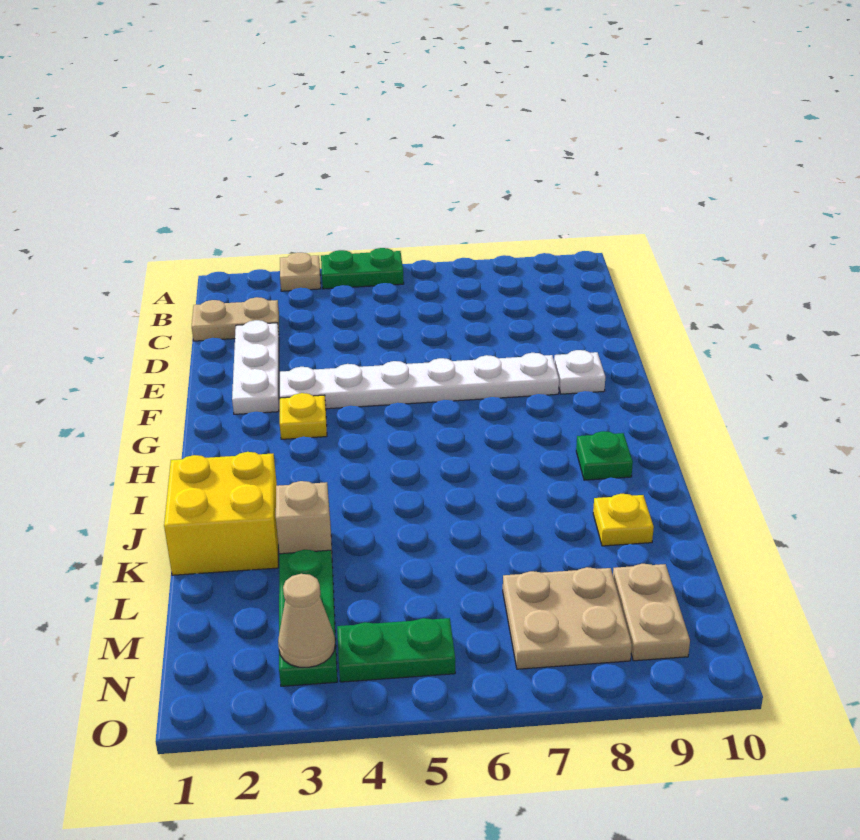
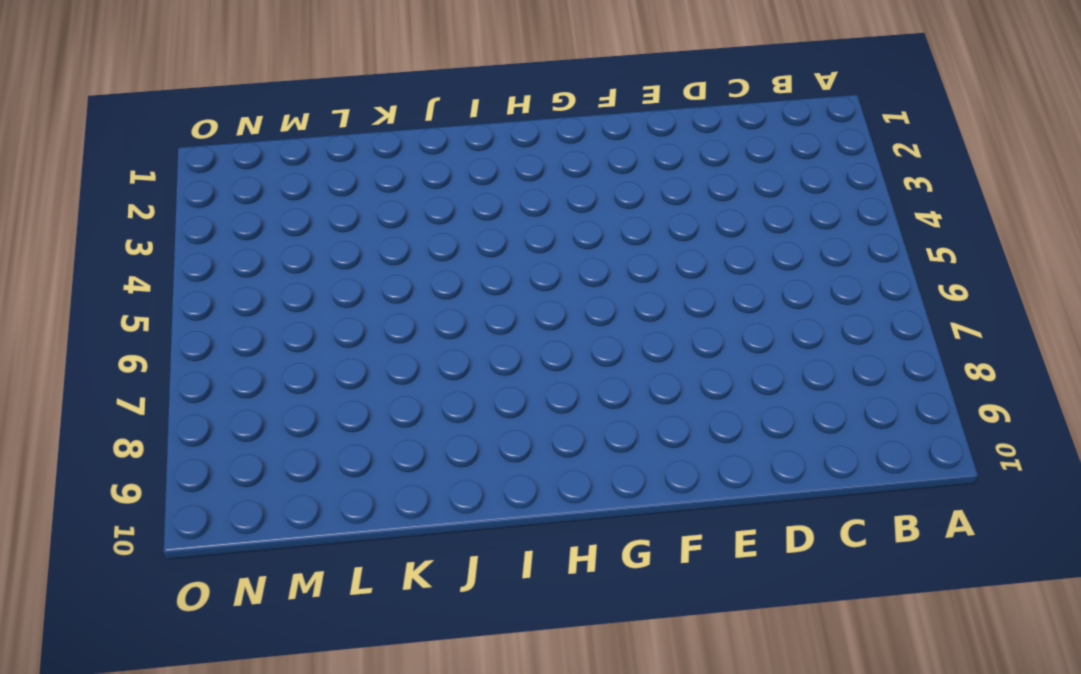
none -> tan 1x1 plate [280,253,321,291]
none -> green 1x2 plate [321,248,404,289]
none -> tan 1x2 plate [192,297,279,341]

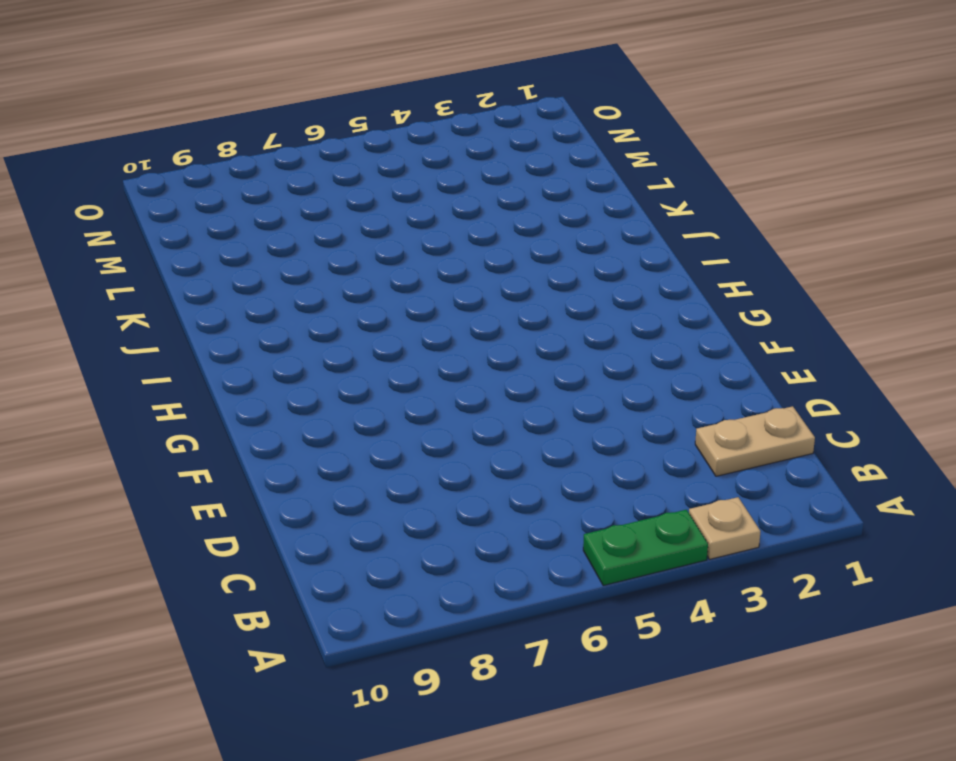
none -> white 1x3 plate [232,320,279,414]
none -> white 1x6 plate [280,353,559,409]
none -> white 1x1 plate [554,350,605,394]

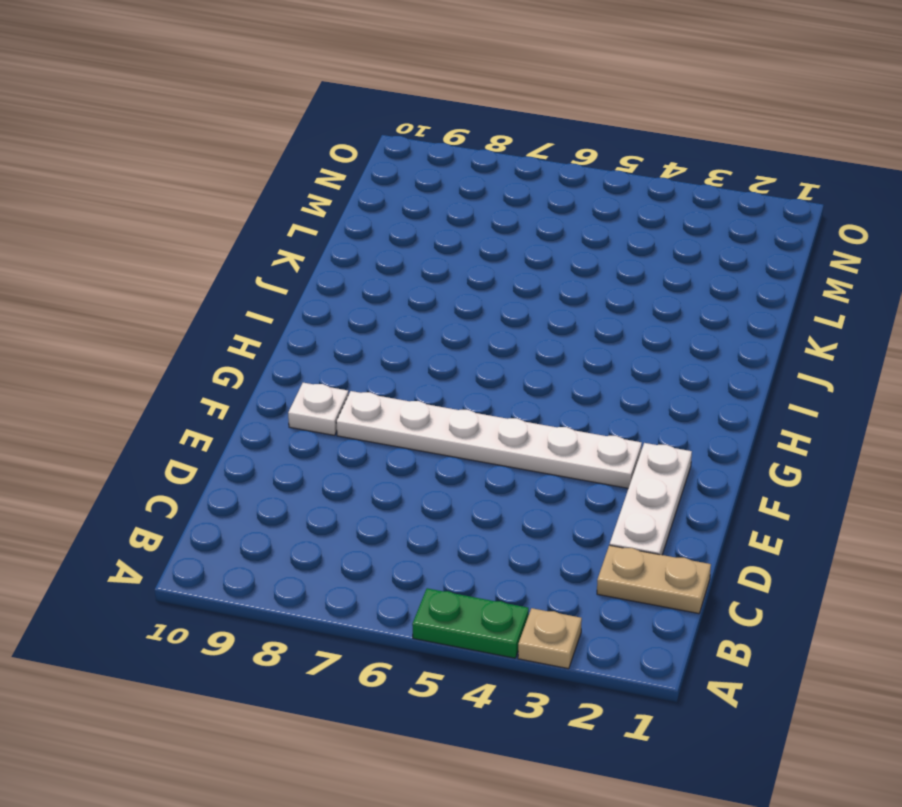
none -> yellow 1x1 plate [280,393,327,439]
none -> green 1x1 plate [576,431,633,480]
none -> yellow 2x2 brick [164,452,278,575]

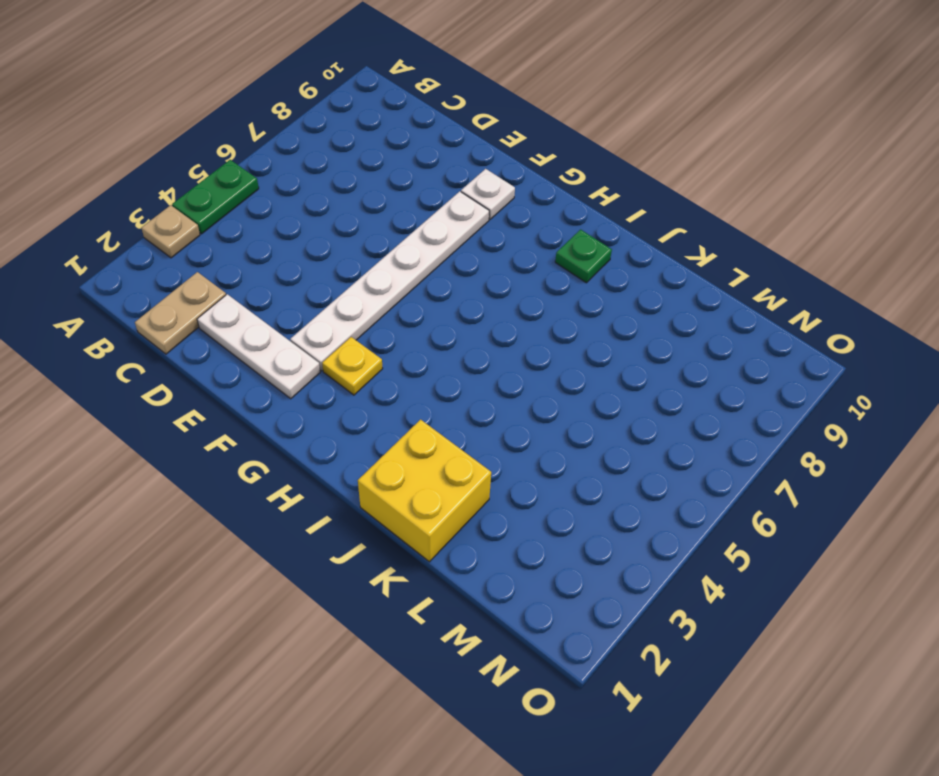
none -> tan 1x1 brick [276,481,332,554]
none -> yellow 1x1 plate [593,494,654,546]
none -> green 1x3 plate [279,550,337,686]

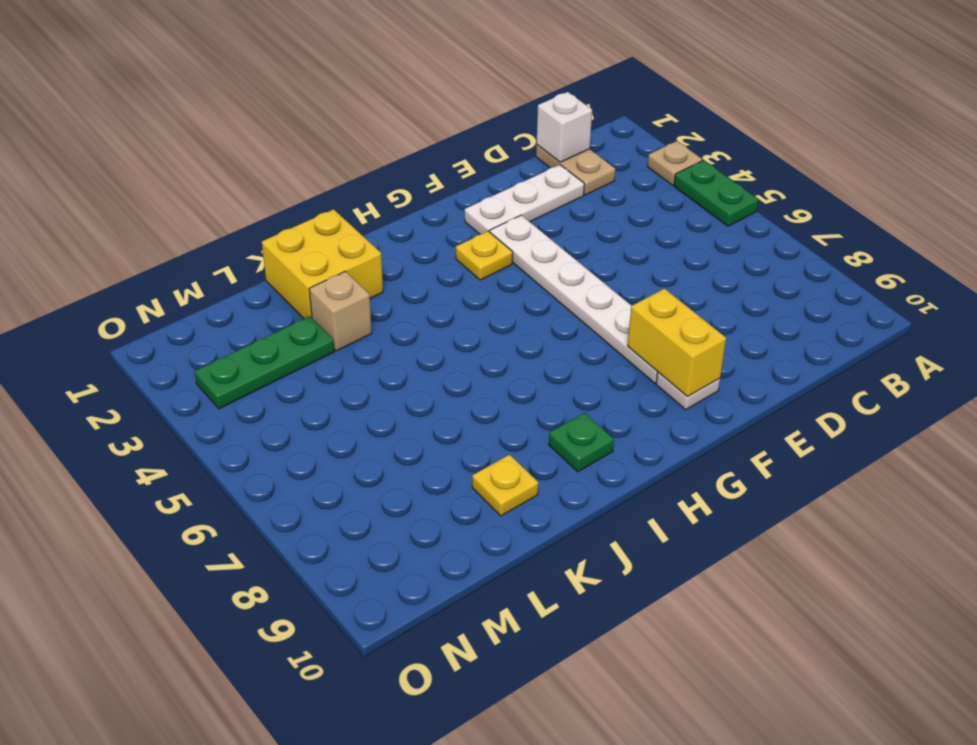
white 1x1 brick [537,92,592,162] -> none
yellow 1x2 brick [628,289,726,396] -> none
none -> tan 2x2 plate [503,567,632,669]
none -> tan 1x2 plate [613,564,690,661]
none -> green 1x2 plate [337,618,455,682]

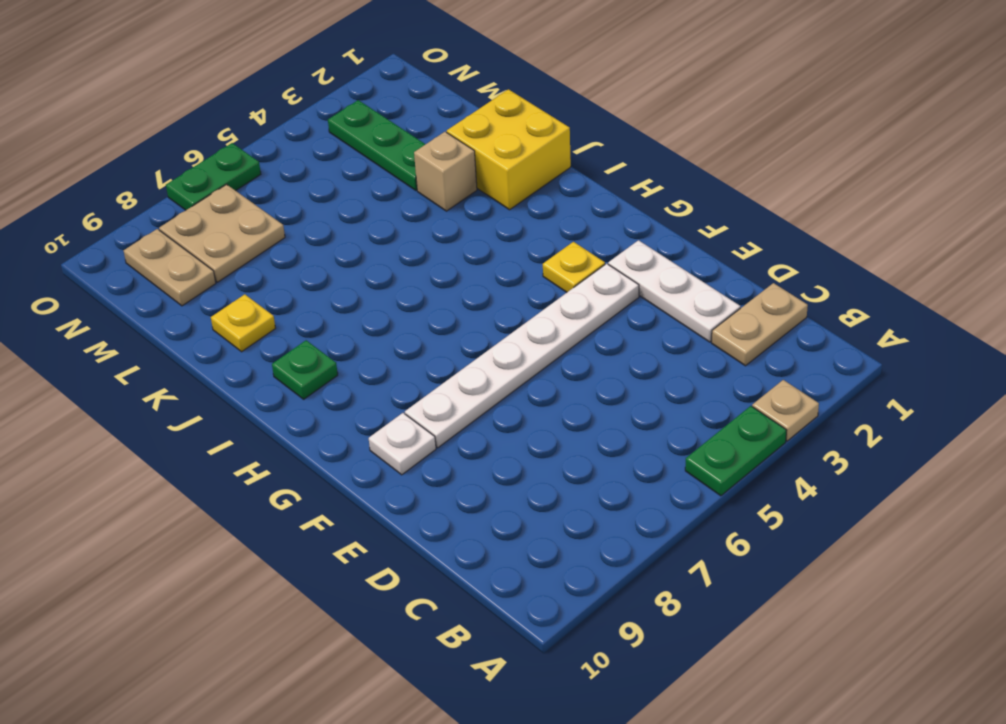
green 1x2 plate [166,143,261,210] -> green 1x2 plate moved to [337,618,455,682]
none -> tan 1x1 cone [278,574,335,668]

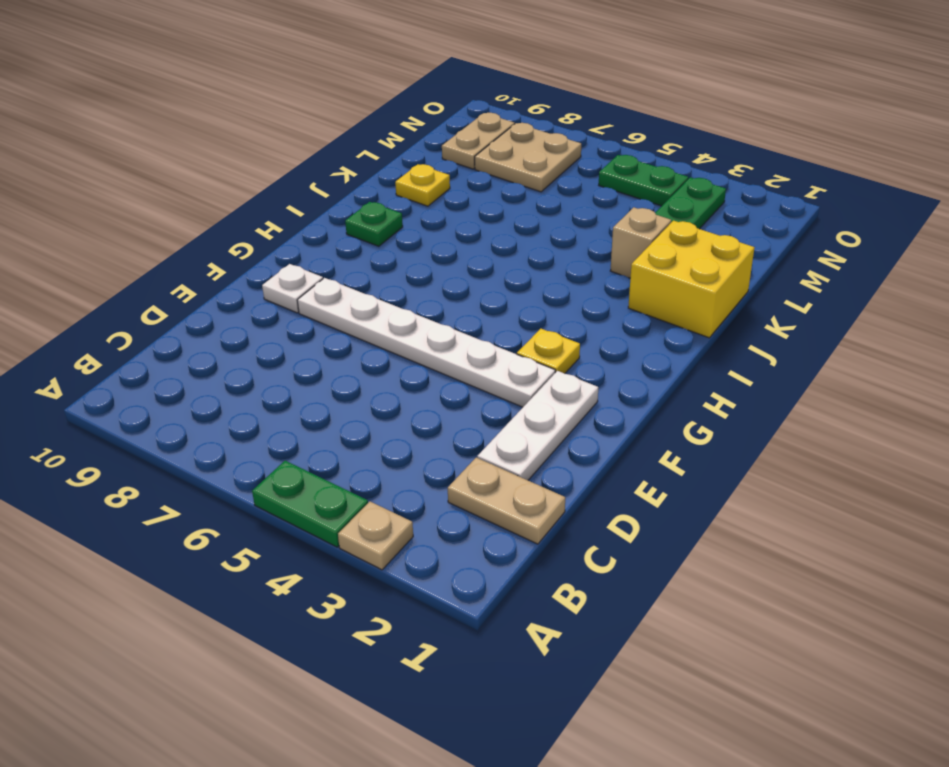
none -> tan 1x1 cone [278,574,335,668]

